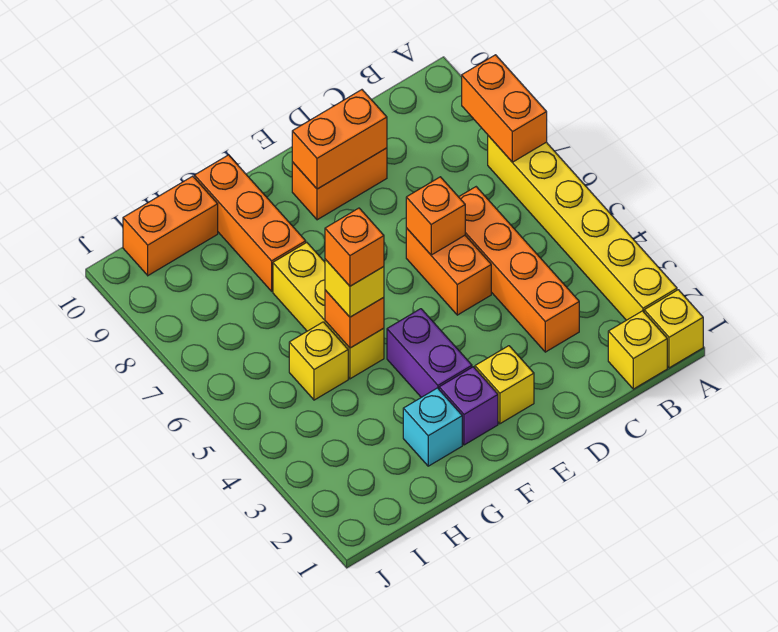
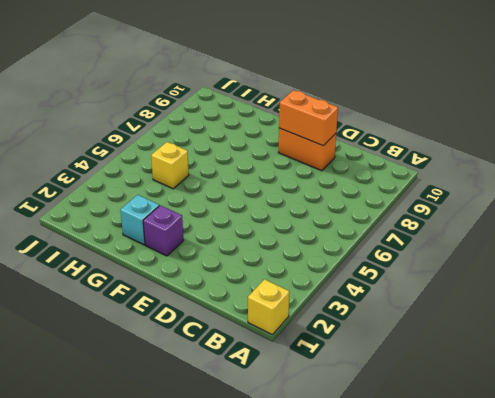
none -> yellow 1x6 brick [488,136,677,320]
none -> yellow 1x1 brick [608,311,667,389]
none -> orange 1x4 brick [459,187,579,352]

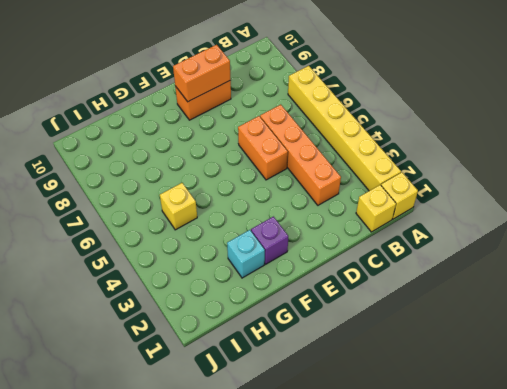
none -> yellow 1x1 brick [475,346,534,424]
none -> purple 1x2 brick [387,309,472,397]
none -> yellow 1x3 brick [273,242,384,379]

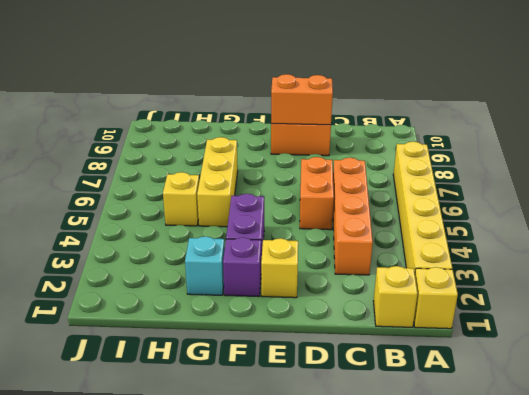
none -> orange 1x3 brick [195,155,306,291]
none -> orange 1x2 brick [123,176,218,275]
none -> orange 1x2 brick [462,55,547,162]

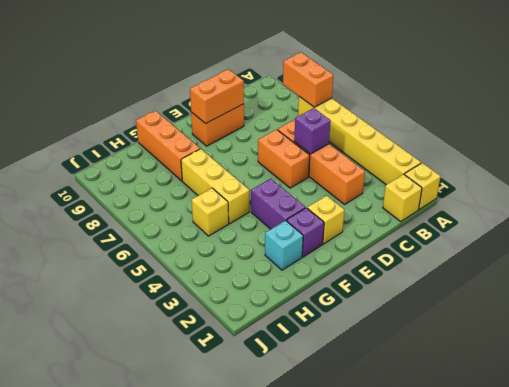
purple 1x1 brick [294,108,331,154] -> none
none -> orange 1x2 brick [123,176,218,275]
none -> orange 1x1 brick [406,177,465,255]
none -> orange 1x1 brick [325,290,384,348]

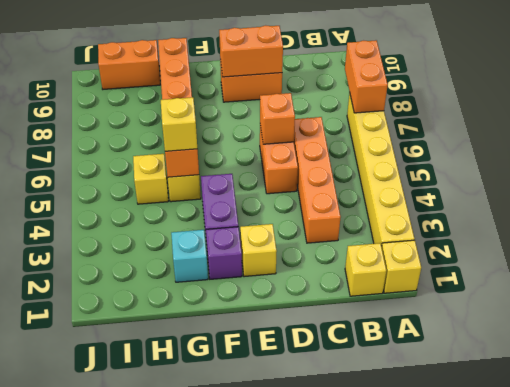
none -> orange 1x1 brick [325,208,384,286]

